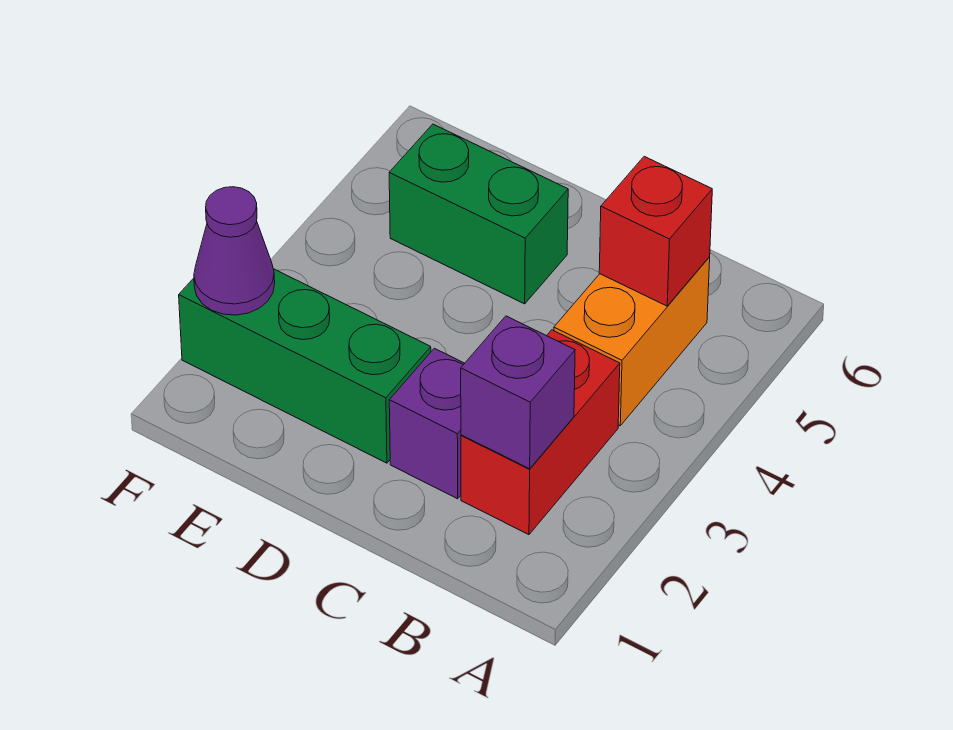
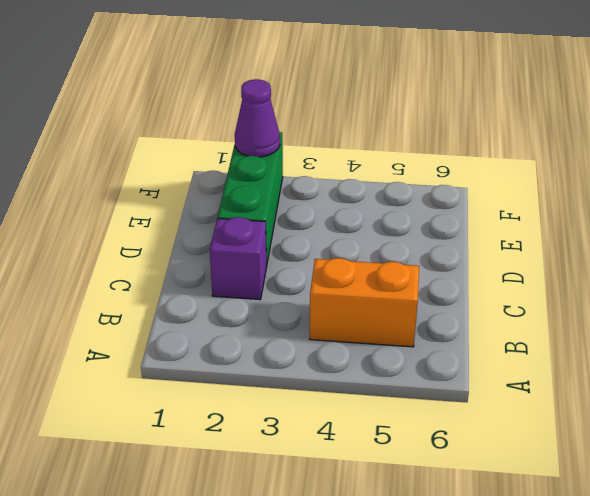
none -> red 1x2 brick [461,330,620,535]
none -> green 1x2 brick [389,124,568,304]

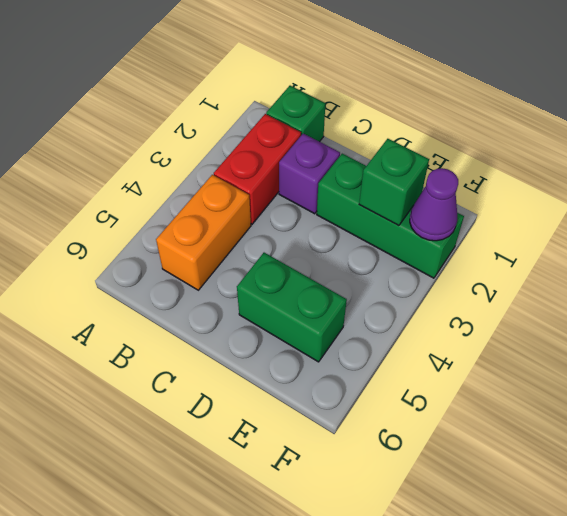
green 1x1 brick [266,86,325,142] -> none
green 1x1 brick [359,139,429,226] -> none
none -> purple 1x1 brick [461,316,575,469]
none -> red 1x1 brick [599,157,712,306]

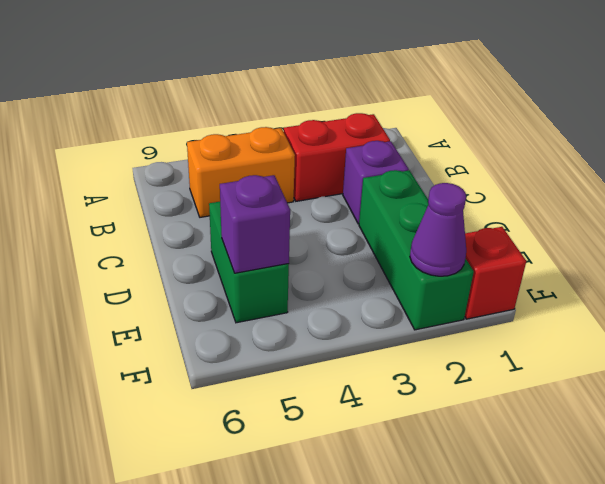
purple 1x1 brick [220,175,290,273] -> purple 1x1 brick moved to [461,316,575,469]
red 1x1 brick [465,227,526,319] -> red 1x1 brick moved to [599,157,712,306]

